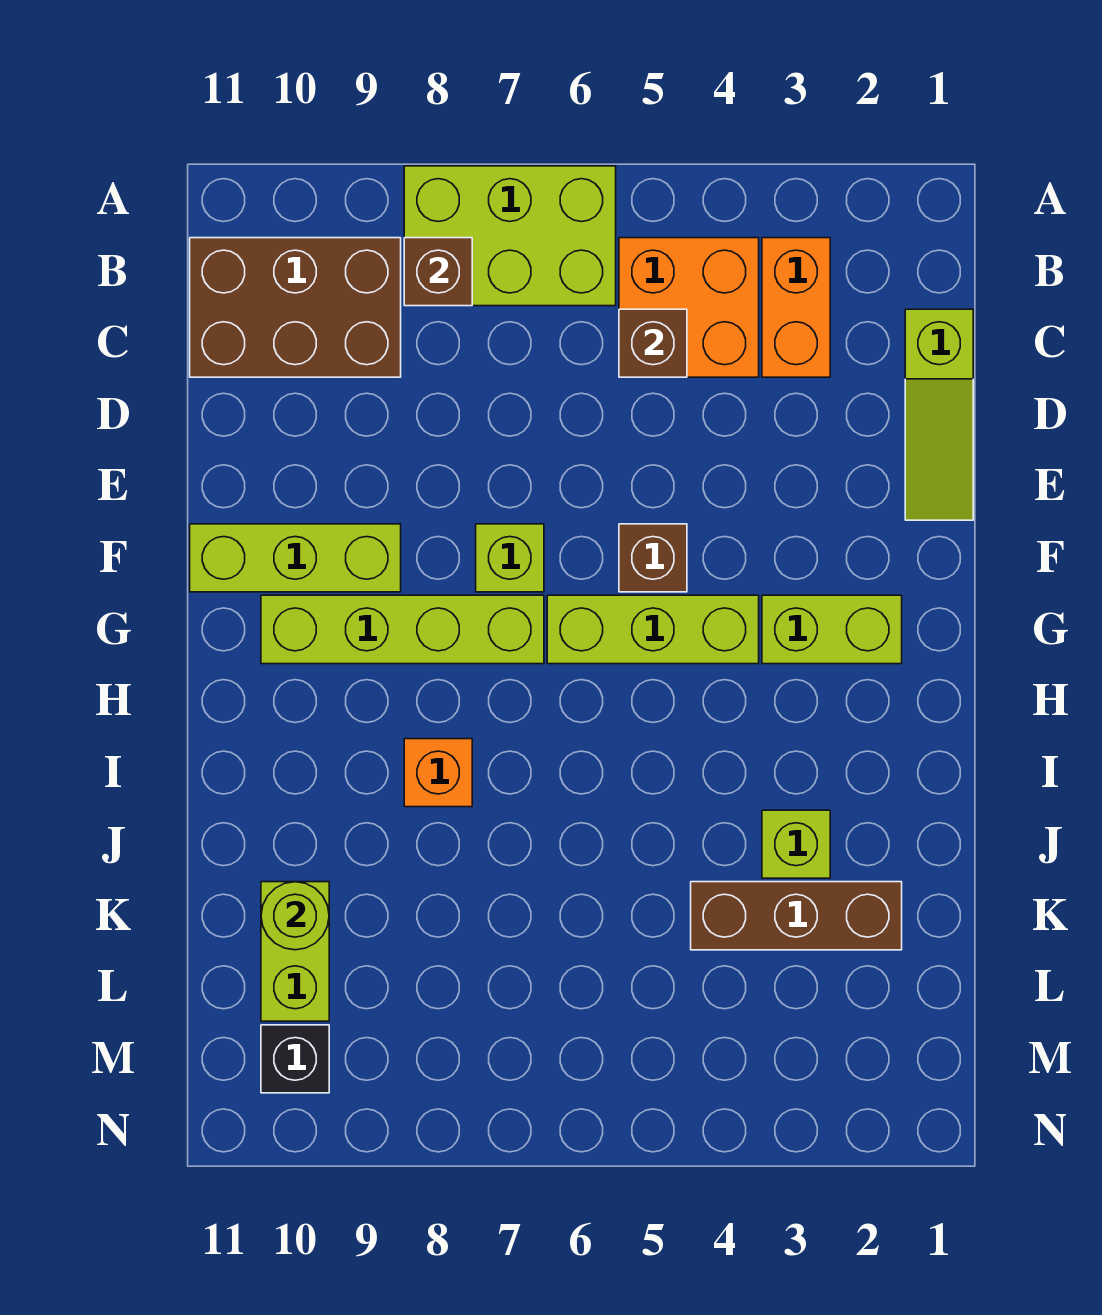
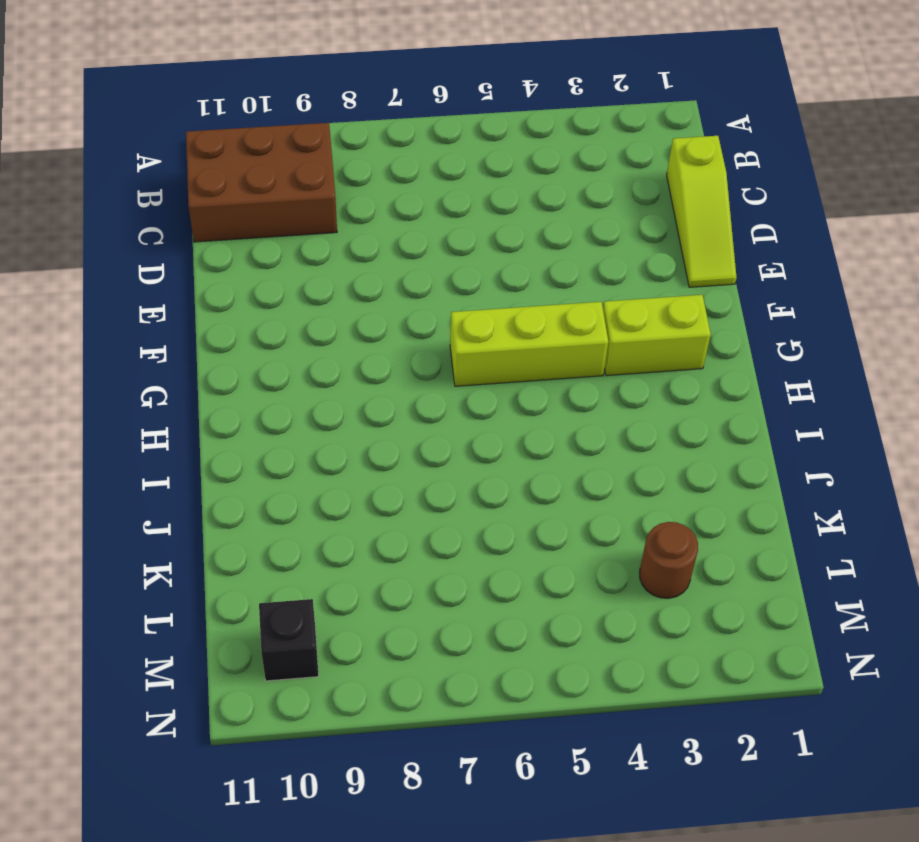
brown 1x1 round brick [640,522,698,598] -> none
none -> lime 2x3 brick [404,166,616,306]
none -> orange 1x2 brick [762,238,830,377]
none -> orange 2x2 brick [619,238,759,377]

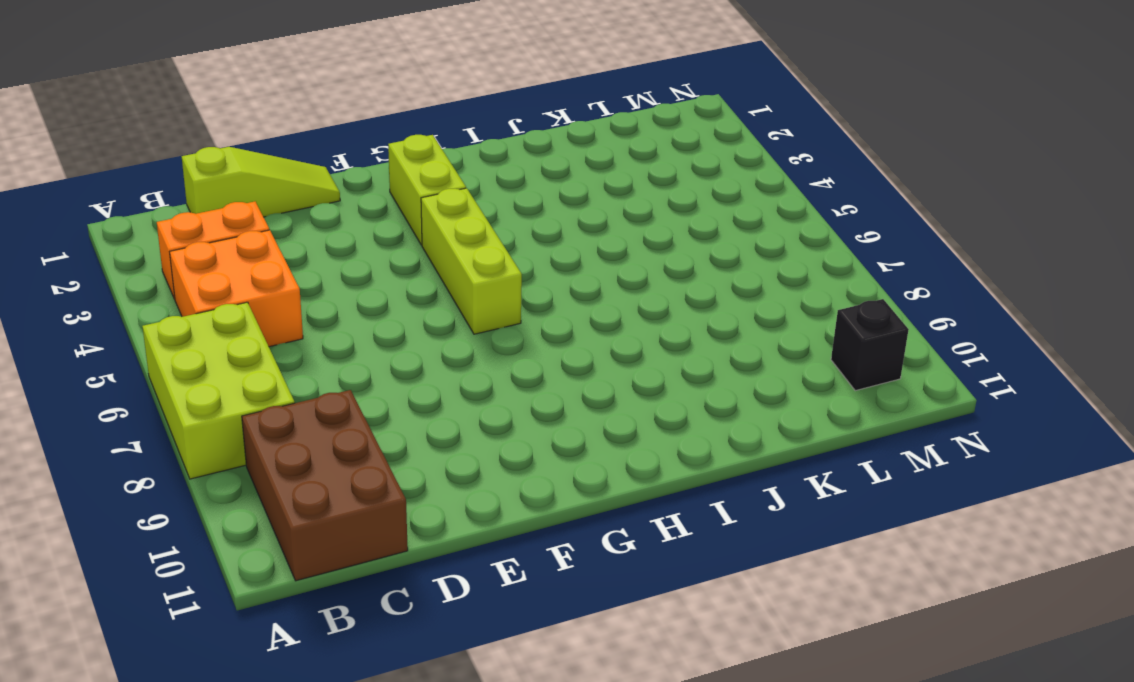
none -> brown 1x1 brick [619,524,687,592]
none -> lime 1x1 brick [476,524,544,592]
none -> lime 1x3 brick [190,524,401,592]

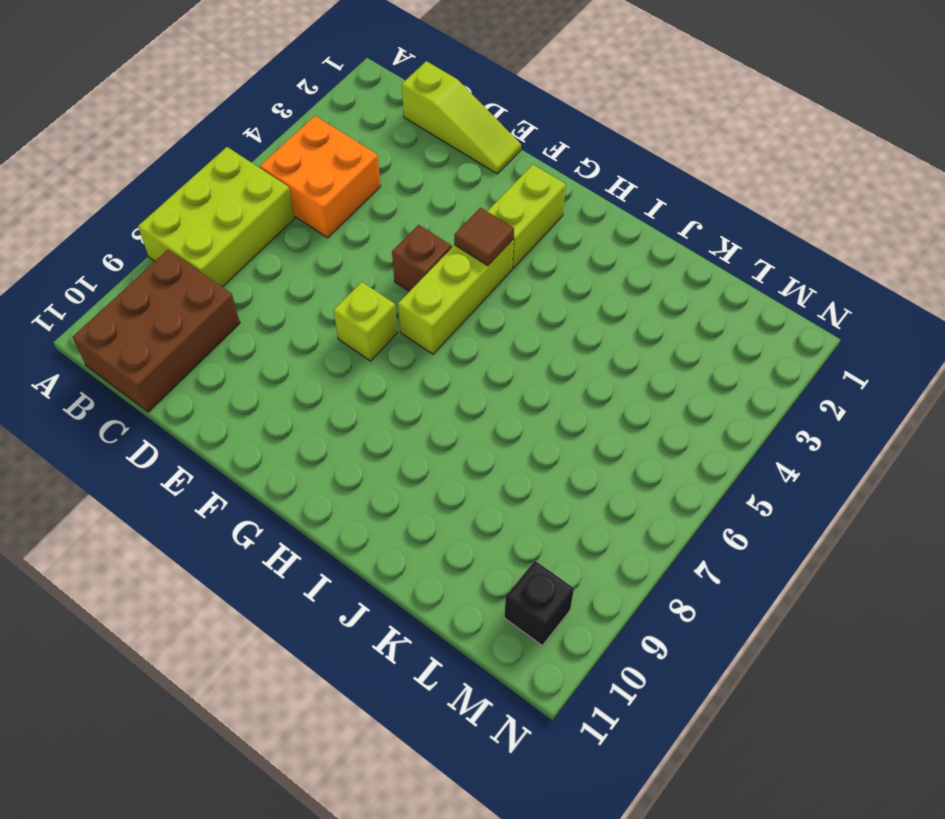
brown 1x1 tile [454,208,514,266] -> none
none -> orange 1x2 brick [762,238,830,377]
none -> lime 1x3 brick [190,524,401,592]
none -> lime 1x4 brick [261,595,544,664]

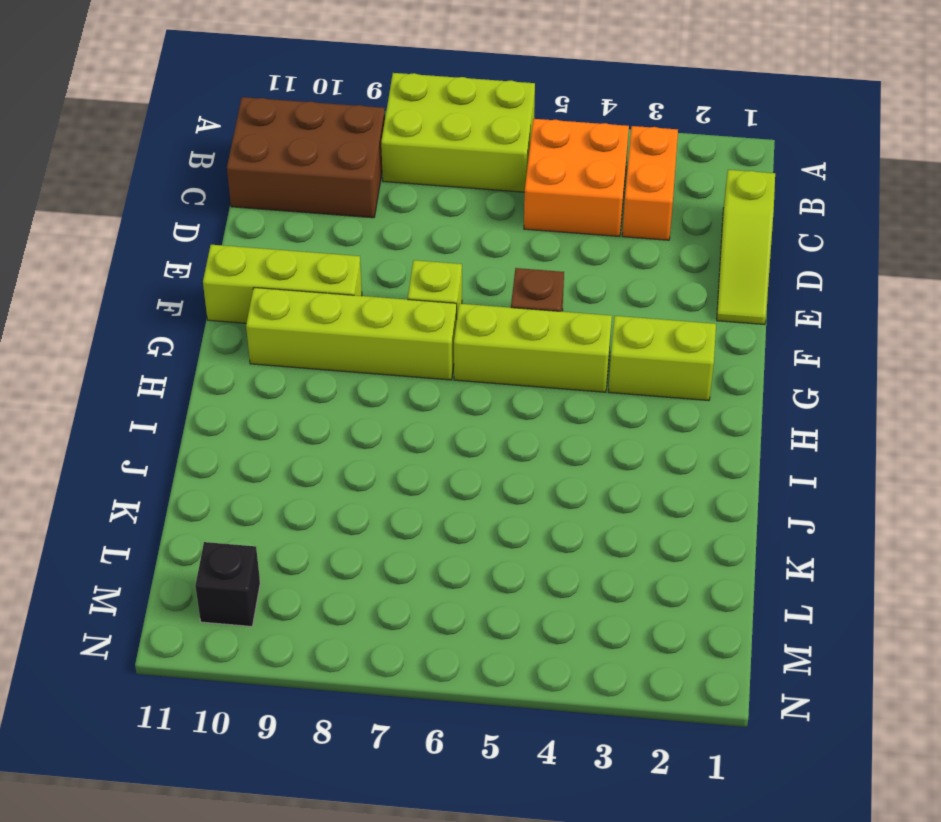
none -> orange 1x1 brick [404,739,472,807]
none -> lime 1x1 brick [762,810,830,878]
none -> brown 1x3 brick [691,882,902,950]

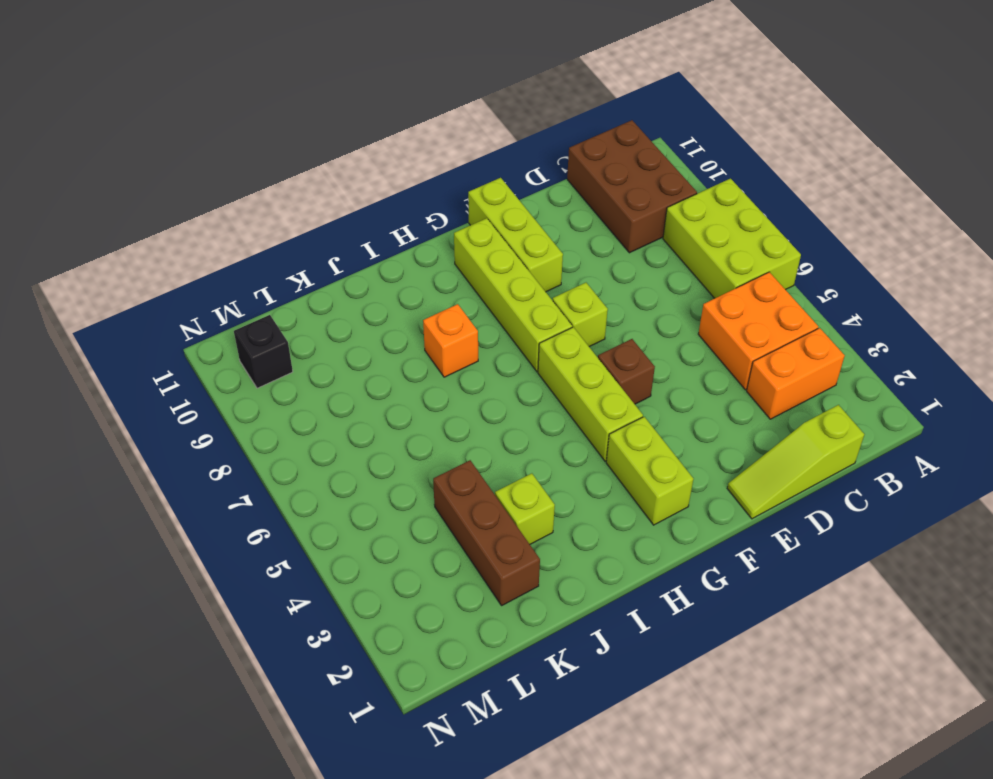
none -> lime 1x2 brick [261,882,329,1021]
none -> brown 1x1 brick [404,238,472,306]
none -> brown 1x1 brick [619,309,687,377]

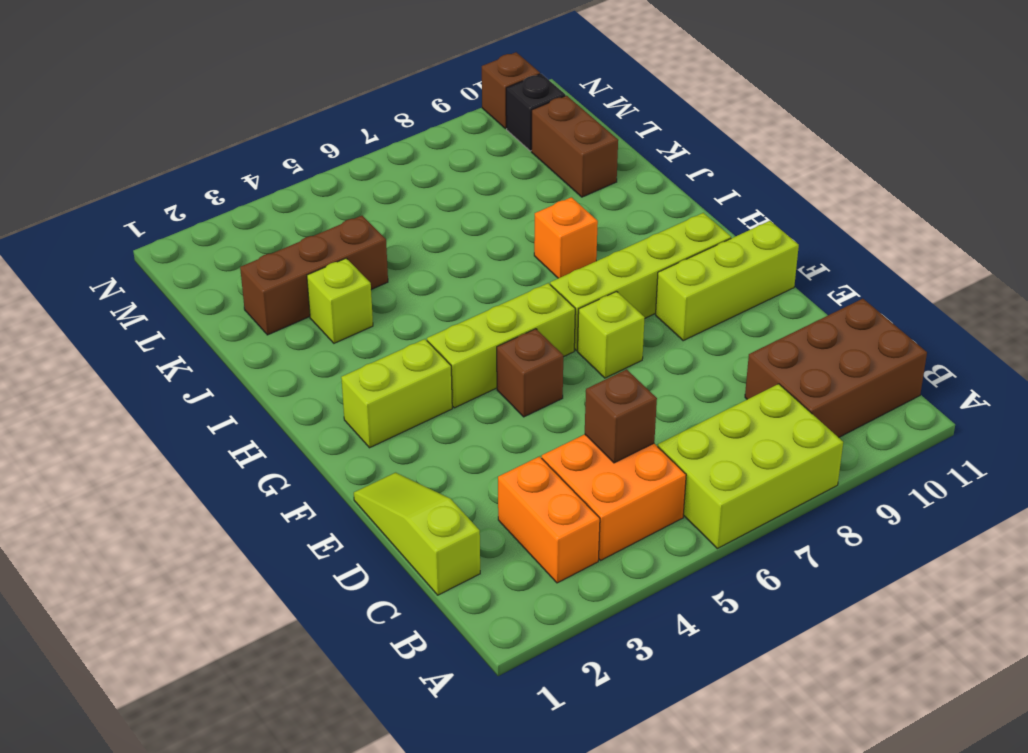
brown 1x2 brick [531,96,618,197] -> lime 1x2 brick [261,882,329,1021]
brown 1x1 brick [482,52,540,129] -> brown 1x1 brick moved to [404,238,472,306]
none -> lime 1x1 round brick [261,882,329,950]

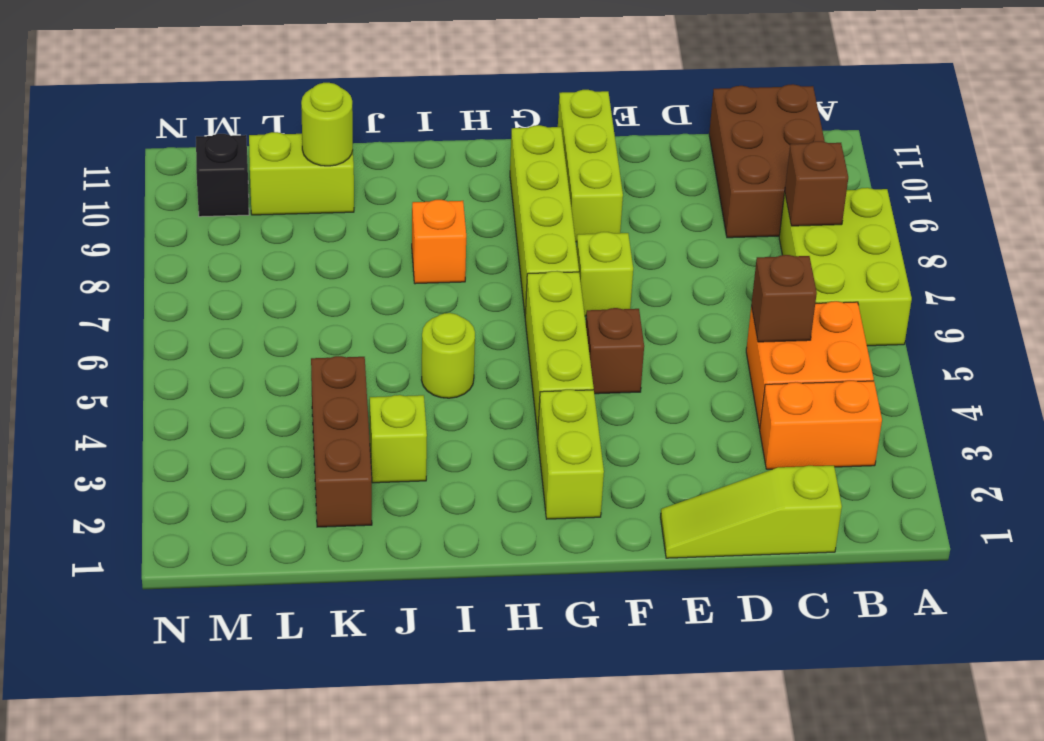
lime 1x1 round brick [422,313,475,398] -> none

